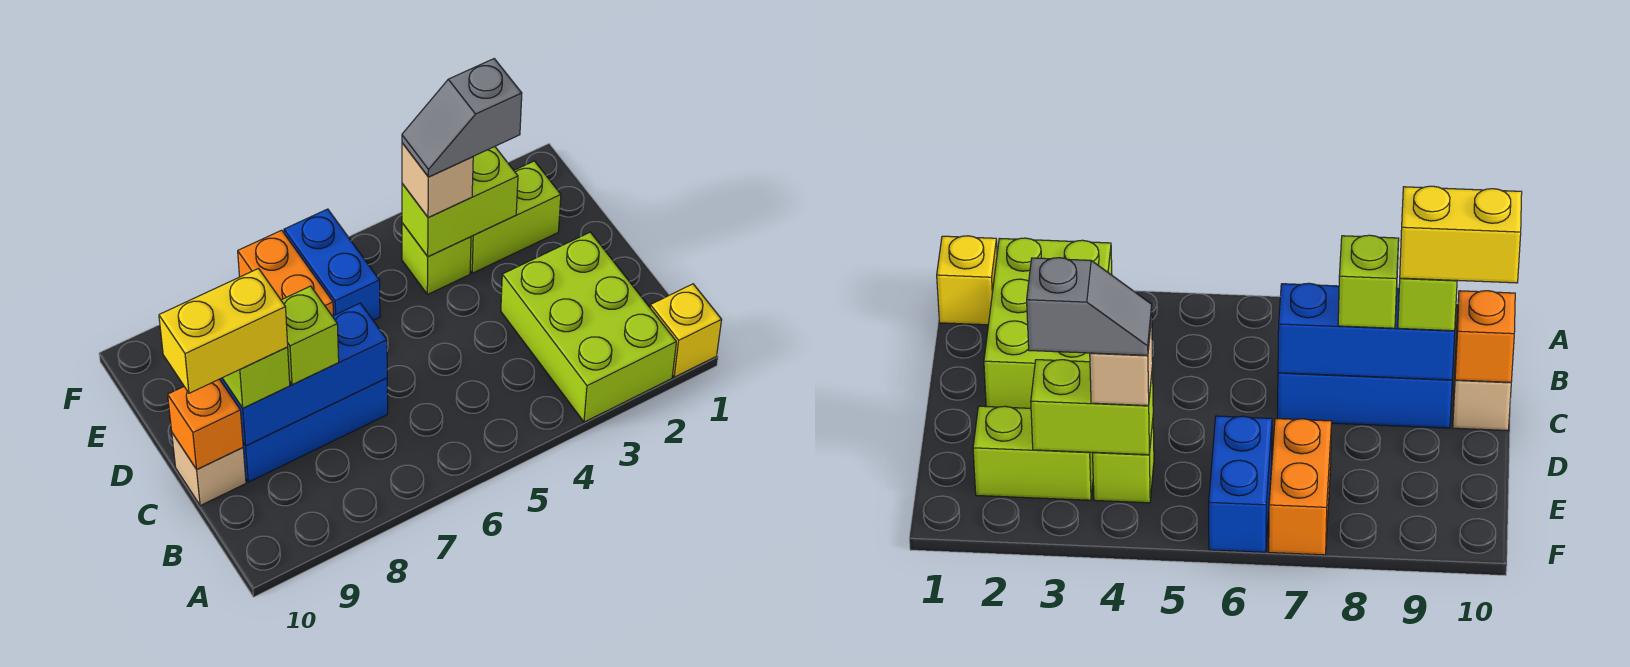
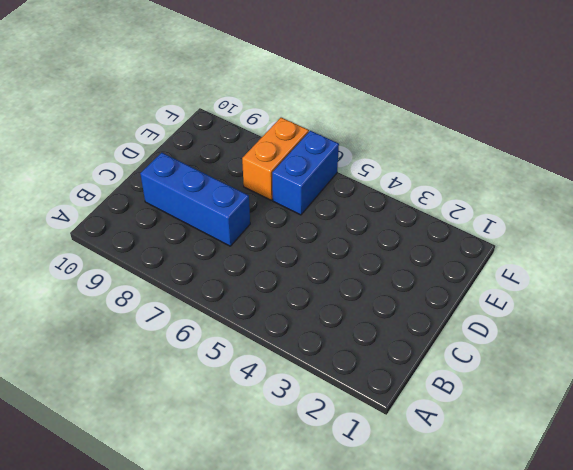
none -> yellow 1x1 brick [650,284,722,377]
none -> lime 2x3 brick [501,232,676,422]
none -> tan 1x1 brick [172,433,246,506]

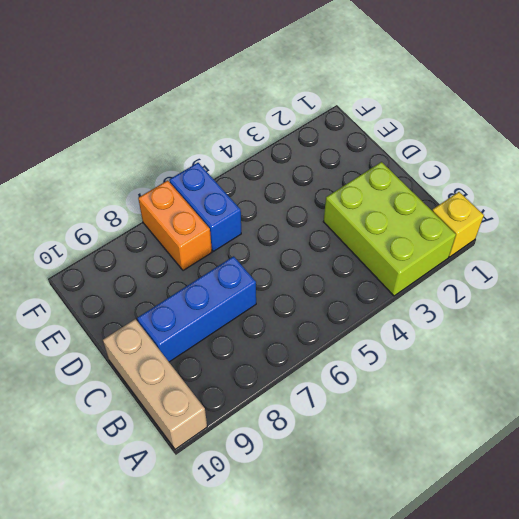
tan 1x3 brick [103,319,207,449] -> tan 1x1 brick [172,433,246,506]
none -> lime 1x2 brick [470,161,561,273]
none -> lime 1x1 brick [402,223,471,295]
none -> blue 1x3 brick [220,303,387,446]

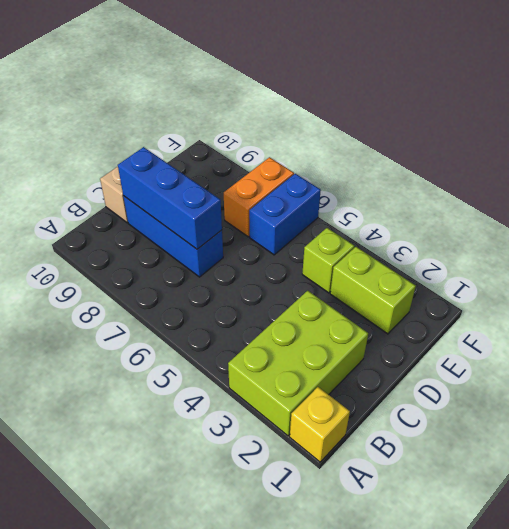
none -> orange 1x1 brick [168,379,243,469]
none -> lime 1x2 brick [402,147,518,257]
none -> lime 1x1 brick [281,286,339,385]

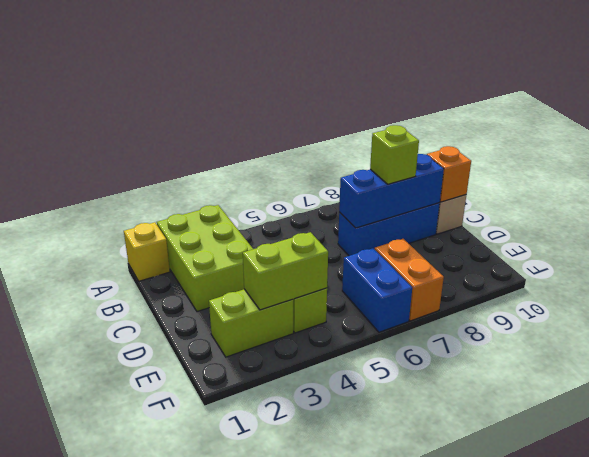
none -> lime 1x1 brick [222,347,290,408]
none -> tan 1x1 brick [402,143,473,217]
none -> yellow 1x2 brick [159,269,288,393]

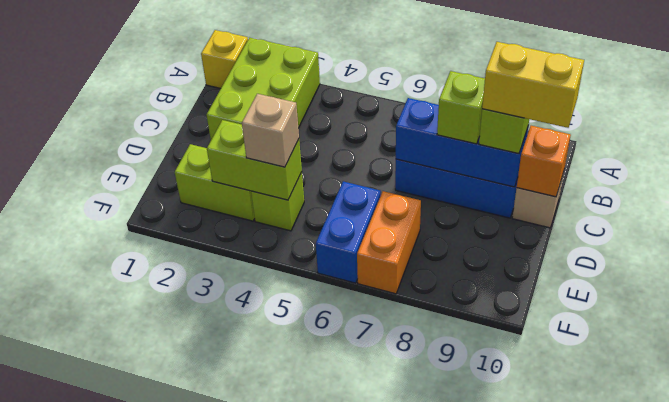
none -> grey 1x2 slope [402,59,522,177]

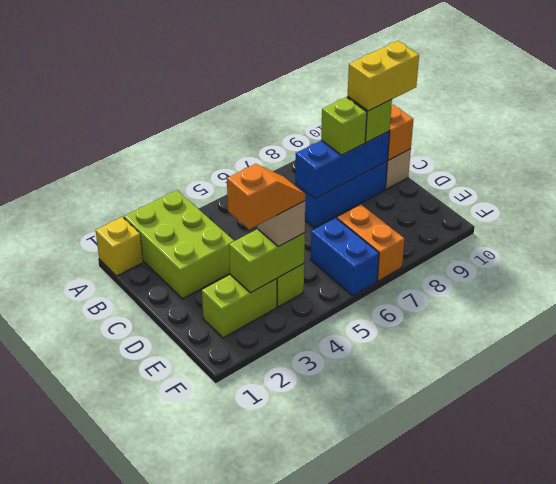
orange 1x2 slope [227,164,305,230] -> grey 1x2 slope [402,59,522,177]

